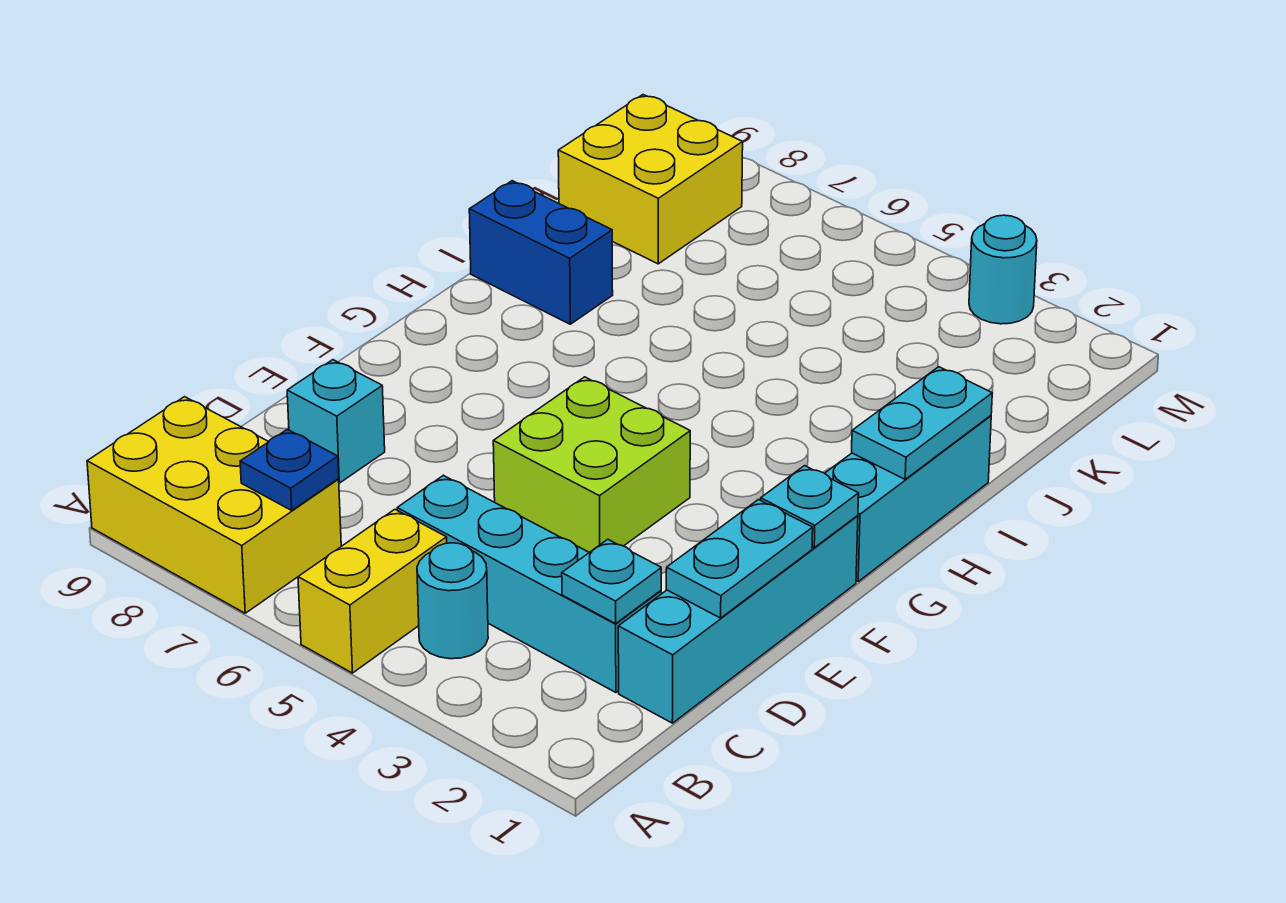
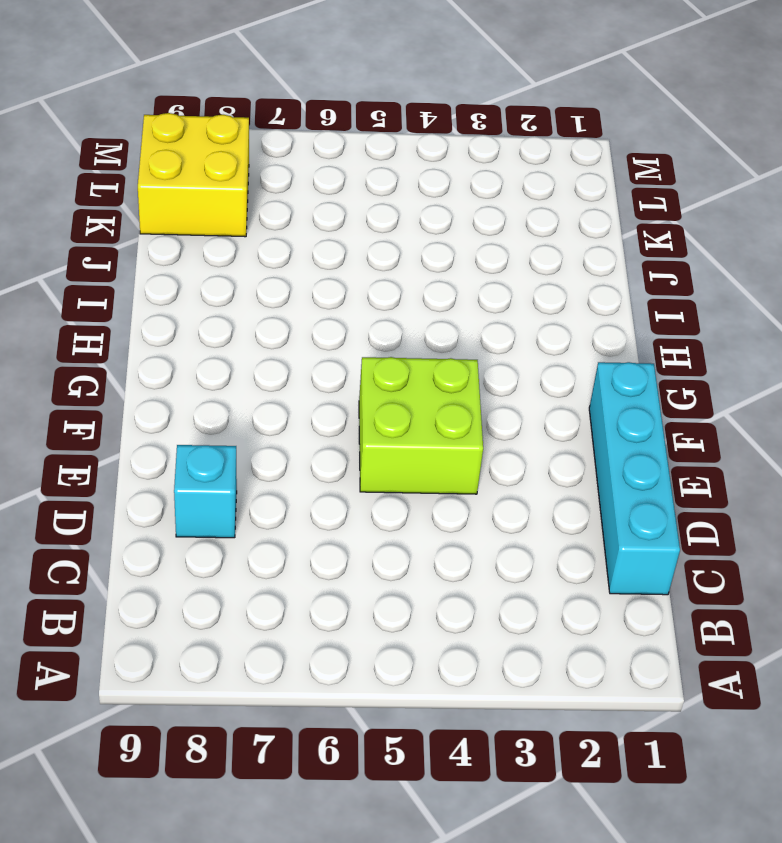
none -> yellow 1x2 brick [298,509,447,673]
none -> yellow 2x3 brick [87,397,341,613]
none -> cyan 1x1 round brick [417,543,488,659]

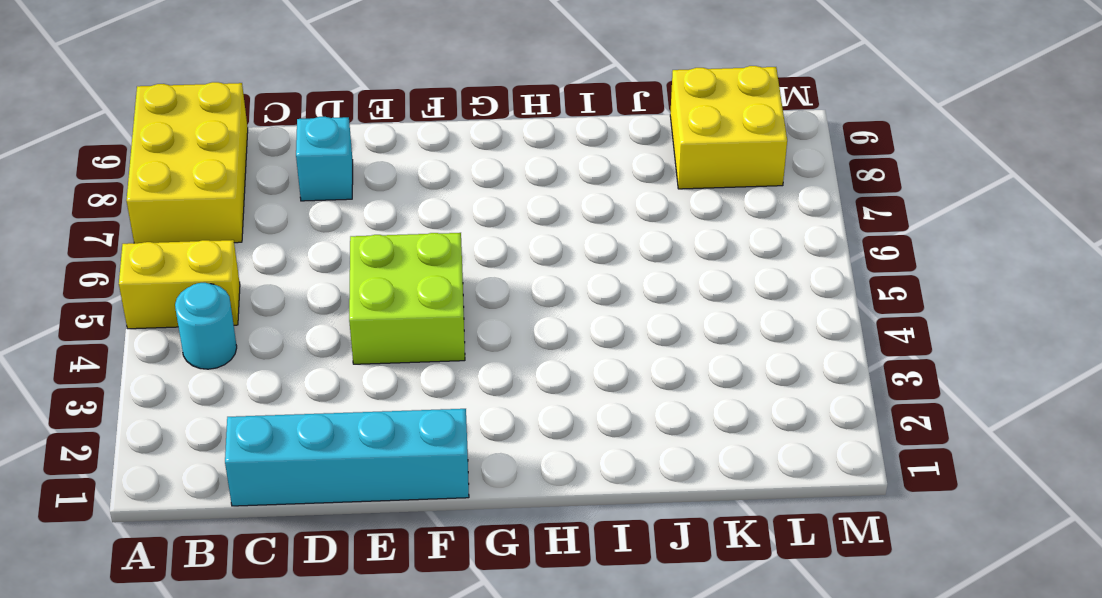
none -> cyan 1x4 brick [397,475,661,692]
none -> cyan 1x3 brick [825,416,991,581]
none -> blue 1x2 brick [469,181,613,324]

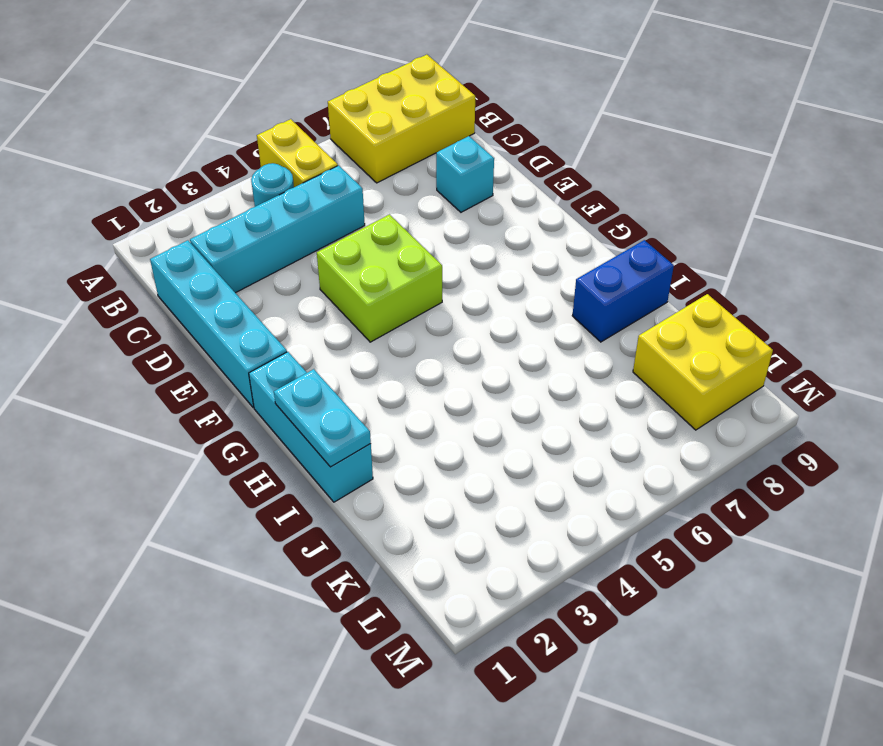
none -> cyan 1x1 round brick [969,215,1037,324]
none -> blue 1x1 plate [240,429,339,510]
none -> cyan 1x1 plate [562,539,661,623]

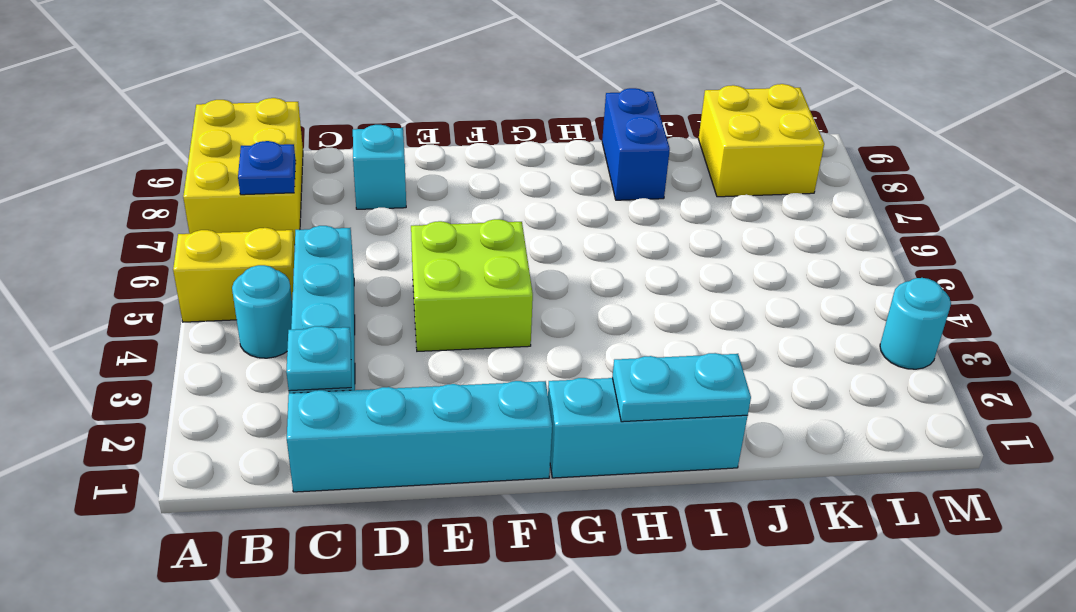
none -> cyan 1x2 plate [666,500,813,618]
none -> cyan 1x1 plate [761,466,859,548]

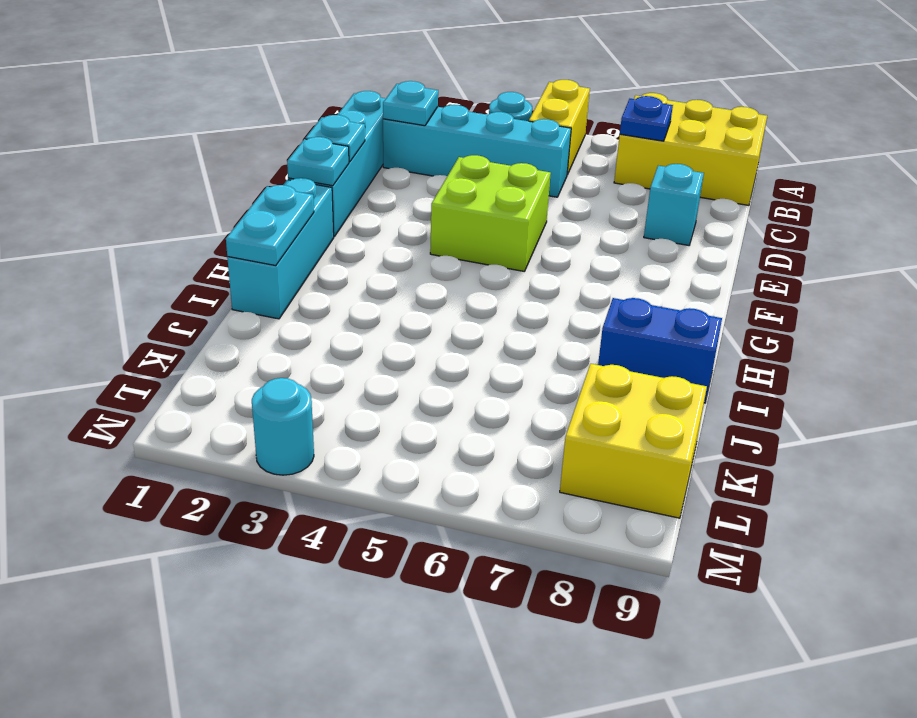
cyan 1x1 plate [305,115,365,162] -> cyan 1x2 plate [666,500,813,618]

